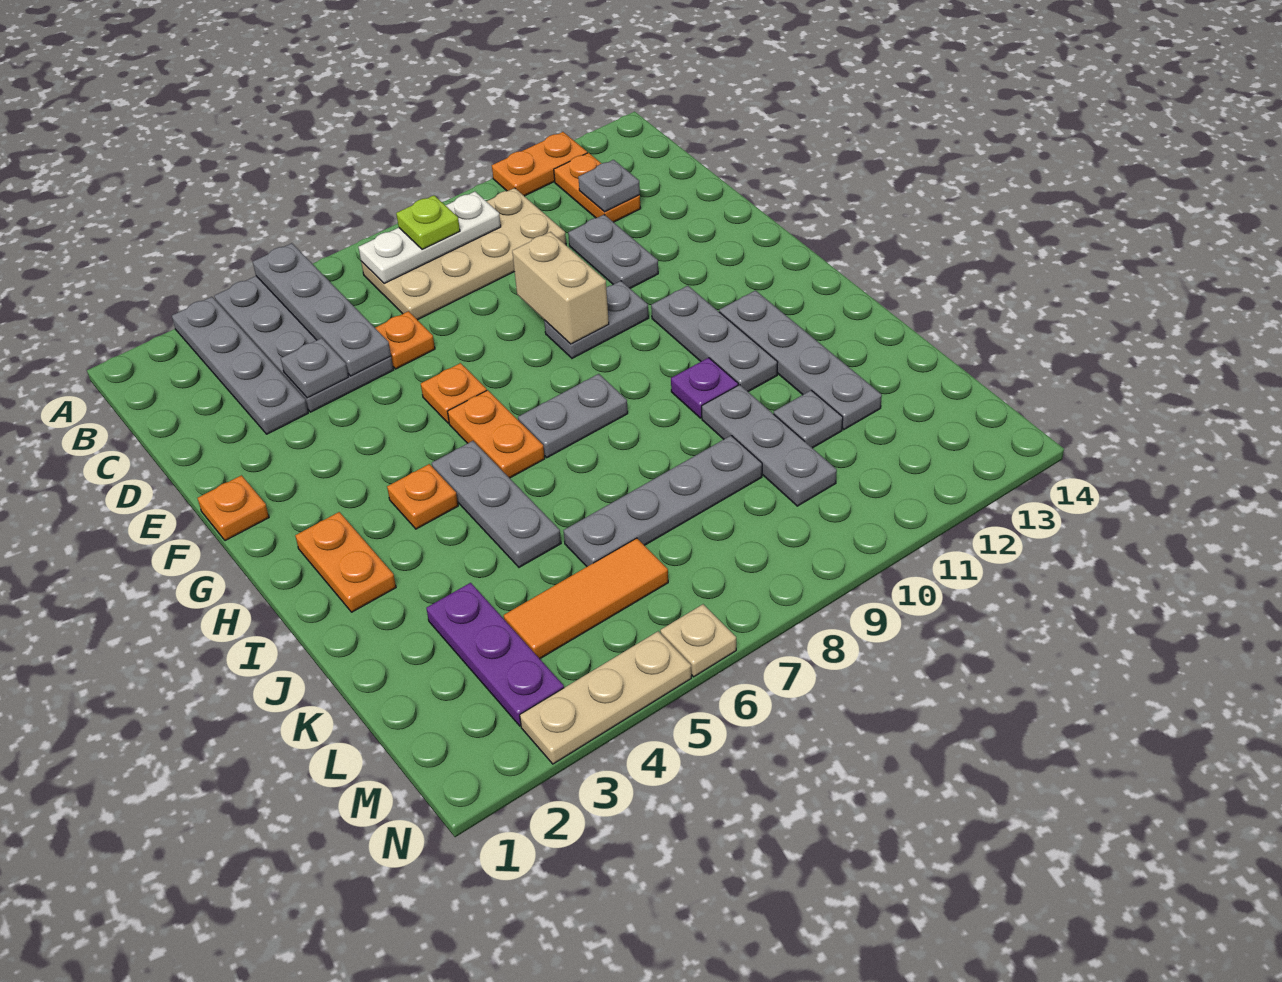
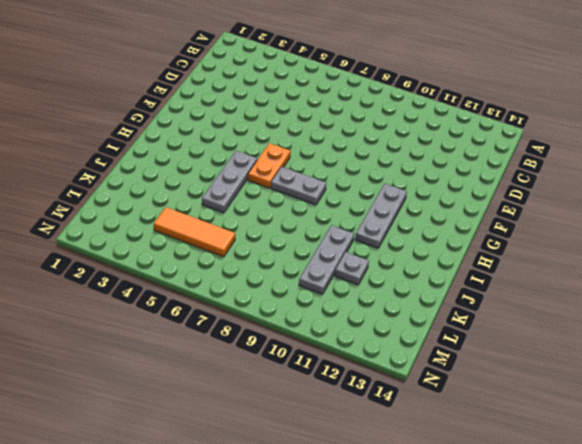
none -> grey 1x4 plate [172,297,308,434]
none -> grey 2x4 plate [214,276,394,412]
none -> orange 1x2 plate [492,132,587,196]
none -> tan 2x4 plate [361,188,566,320]

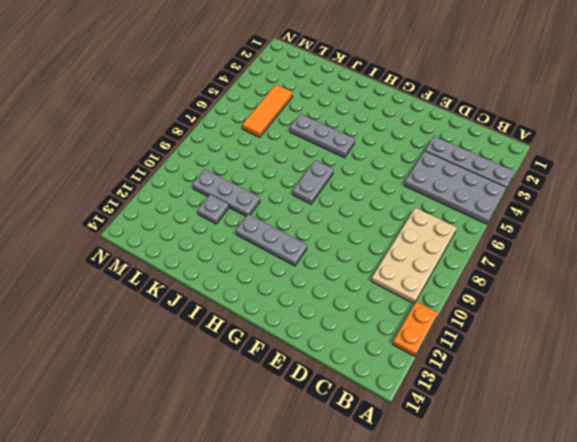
none -> orange 1x2 plate [554,153,641,222]
none -> orange 1x1 plate [375,311,435,369]
none -> grey 1x2 plate [568,215,658,288]
none -> orange 1x1 plate [198,475,269,541]

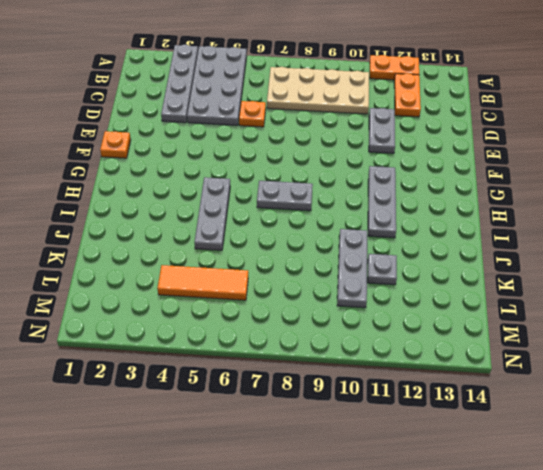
none -> orange 1x1 plate [421,363,487,423]
none -> grey 1x2 plate [544,281,649,358]
none -> orange 1x2 plate [447,390,545,478]
none -> orange 1x2 plate [295,512,396,612]

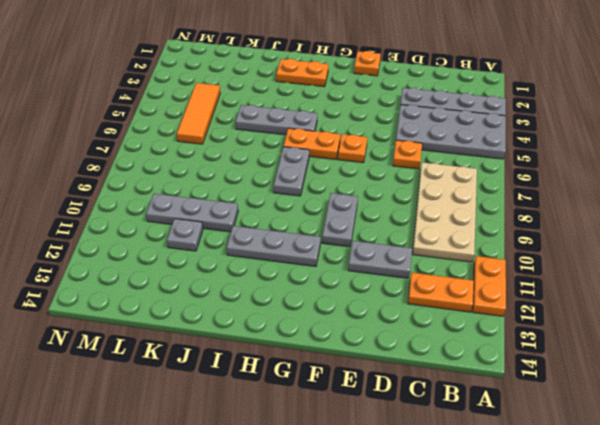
none -> orange 1x1 plate [387,464,458,529]
none -> grey 1x4 plate [719,290,882,430]
none -> purple 1x1 plate [671,358,738,418]
none -> purple 1x3 plate [426,583,564,726]

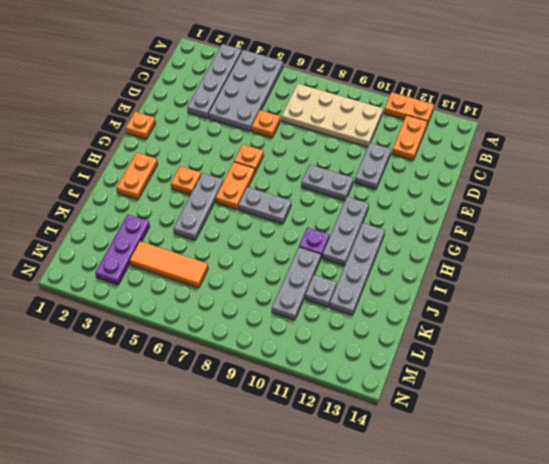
none -> grey 1x4 plate [563,436,762,566]
none -> tan 1x3 plate [520,631,691,764]
none -> tan 1x1 plate [660,604,736,677]
none -> grey 1x4 plate [253,243,391,376]

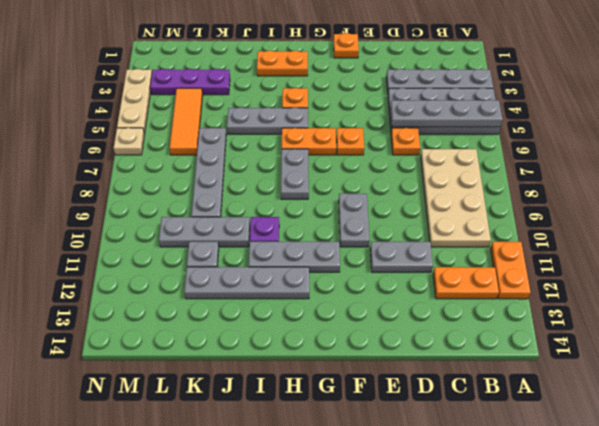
none -> white 1x3 plate [359,192,501,284]
none -> grey 1x1 plate [578,160,640,212]
none -> grey 1x1 plate [281,338,348,398]
none -> tan 1x2 brick [512,232,609,344]

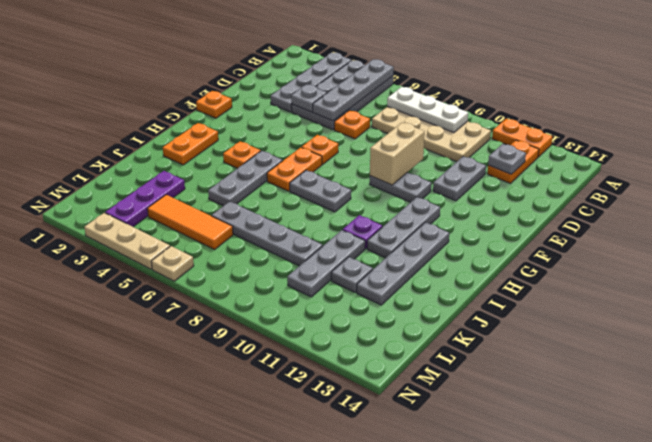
none -> lime 1x1 plate [396,195,460,249]

